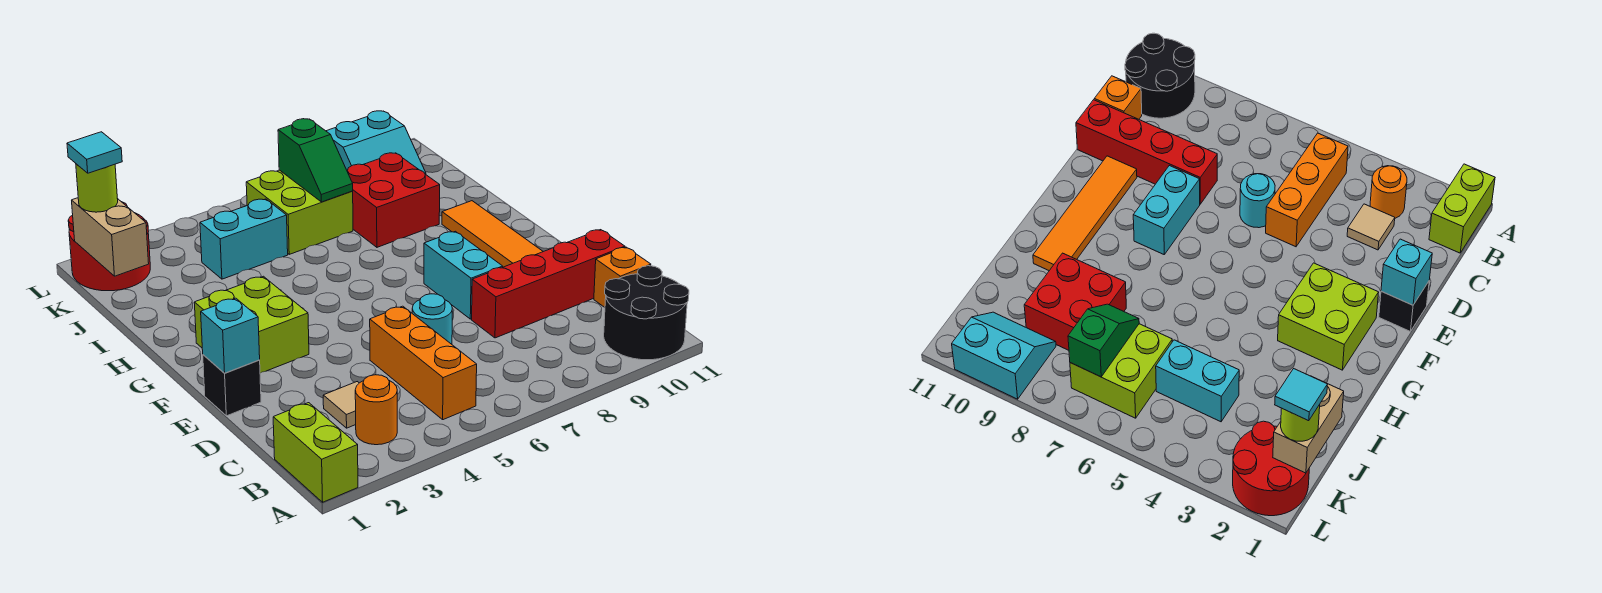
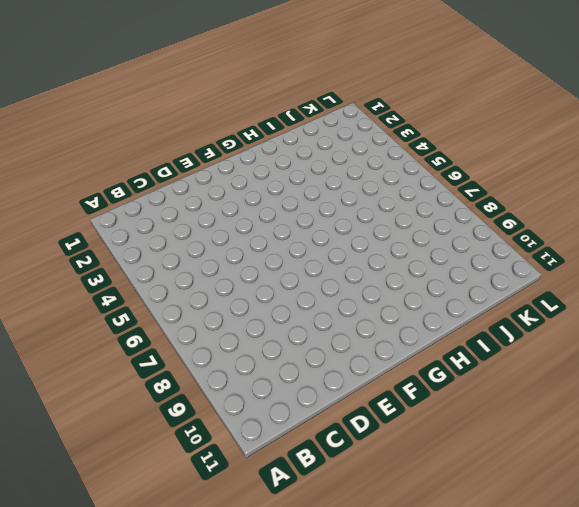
none -> lime 1x2 brick [273,403,358,502]
none -> black 2x2 round brick [604,266,689,360]
none -> orange 1x1 round brick [355,375,397,445]

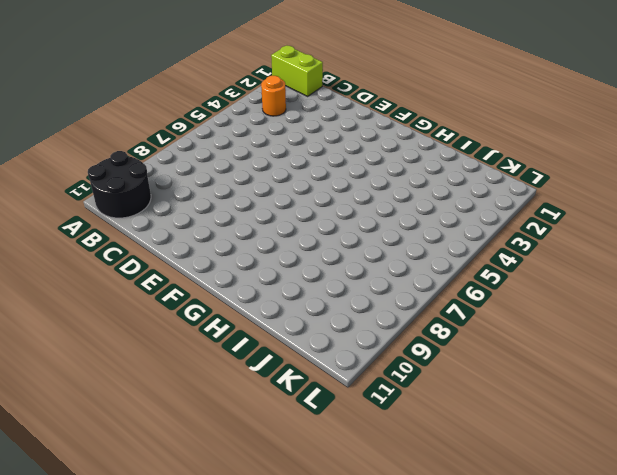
none -> orange 1x3 brick [370,306,477,420]
none -> tan 1x1 tile [323,382,359,428]
none -> orange 1x1 brick [594,247,651,307]

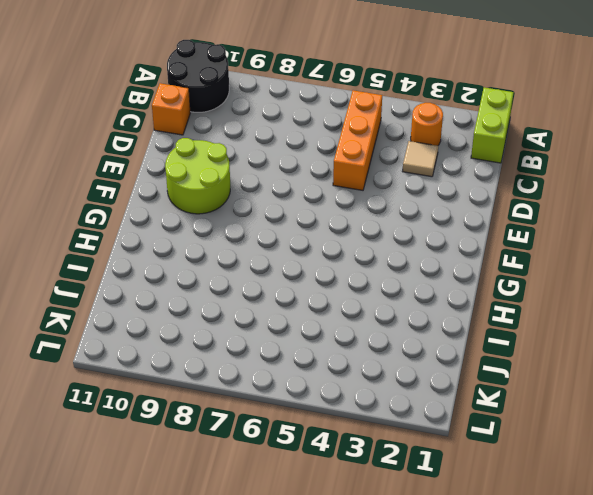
lime 2x2 round brick [165,138,230,214] -> orange 1x4 tile [442,201,543,267]
none -> cyan 1x1 round brick [412,294,452,344]
none -> red 1x4 brick [472,230,625,338]
none -> black 1x1 brick [203,355,261,416]

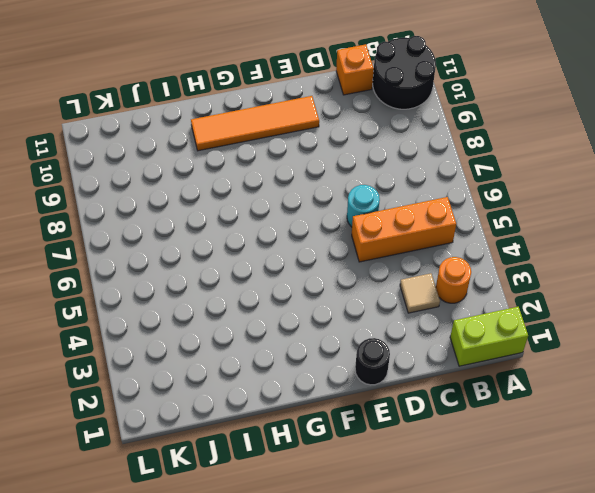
black 1x1 round brick [355,338,390,385] -> black 1x1 brick [203,355,261,416]
none -> red 1x4 brick [472,230,625,338]
none -> cyan 1x2 brick [424,231,503,319]
none -> lime 2x2 brick [194,276,309,373]

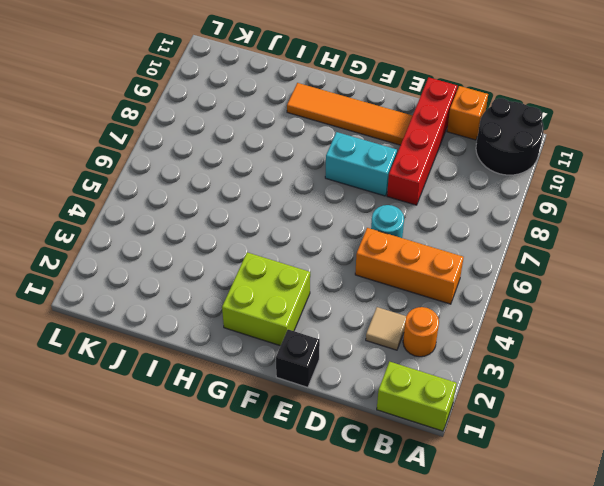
none -> red 2x2 brick [347,153,440,247]
none -> cyan 1x2 brick [200,199,288,279]
none -> lime 2x2 brick [246,170,353,254]

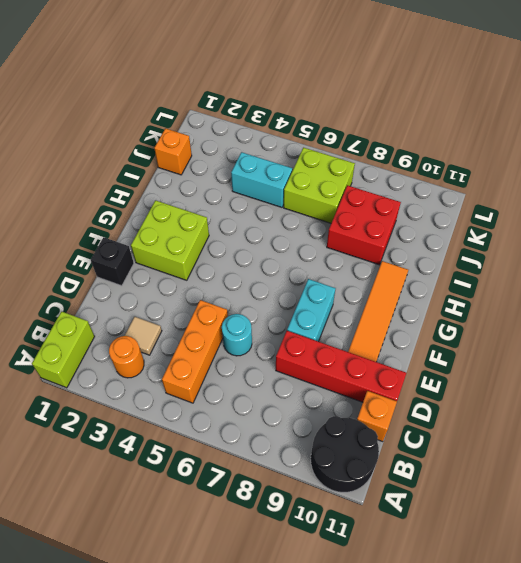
orange 1x1 brick [154,129,192,175] -> none
none -> red 2x2 round brick [68,202,150,291]
none -> cyan 2x2 slope [326,111,426,174]
none -> cyan 1x1 brick [201,298,260,373]

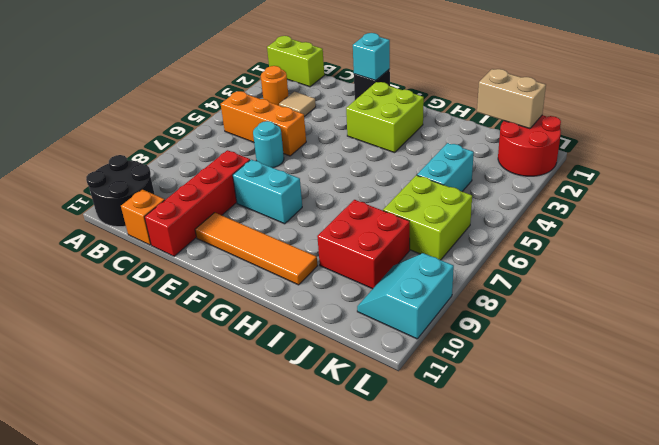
none -> green 1x2 slope [278,119,353,202]
none -> lime 1x1 round brick [76,164,118,212]
none -> cyan 1x1 tile [67,132,122,173]

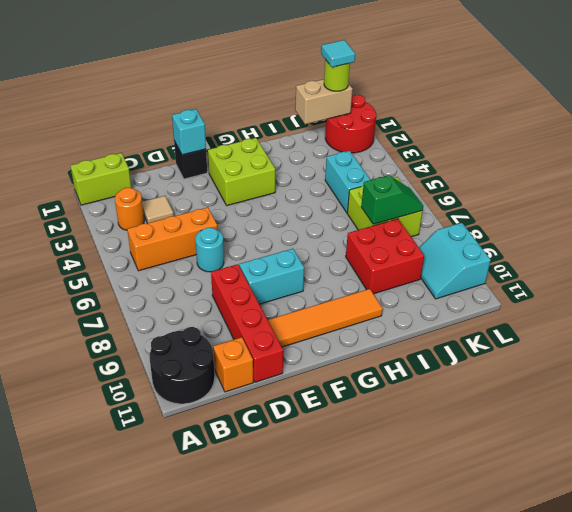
green 1x2 slope [361,175,423,224] -> green 1x2 slope turned to [278,119,353,202]

